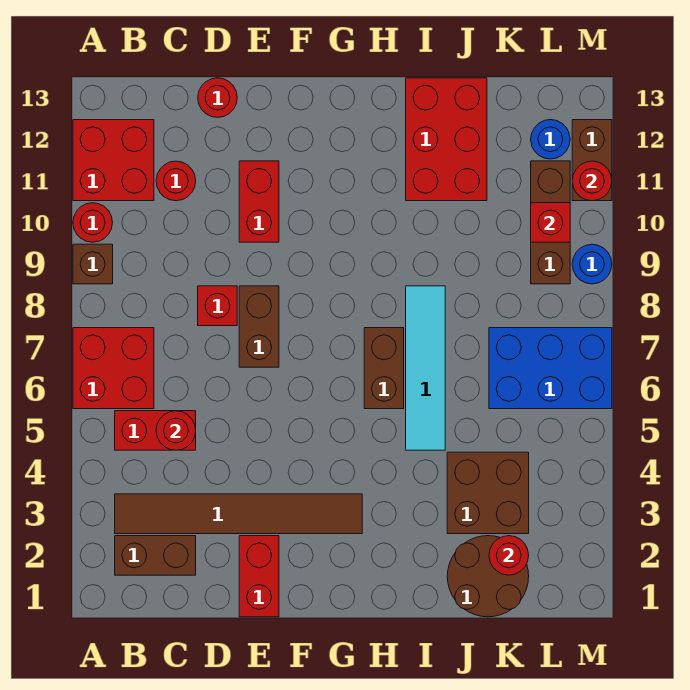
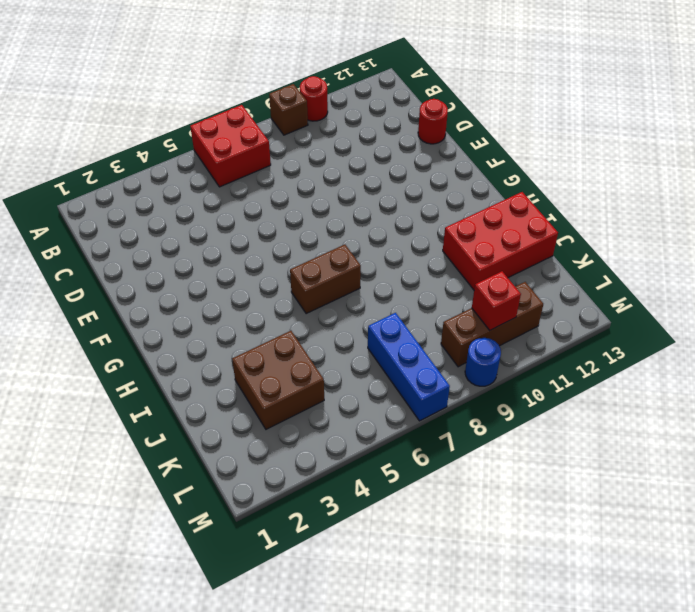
blue 1x3 brick [368,313,450,421] -> blue 2x3 brick [489,328,612,409]
none -> red 2x2 brick [73,120,154,201]
none -> brown 1x2 brick [115,536,196,575]
none -> brown 1x6 tile [115,494,362,534]

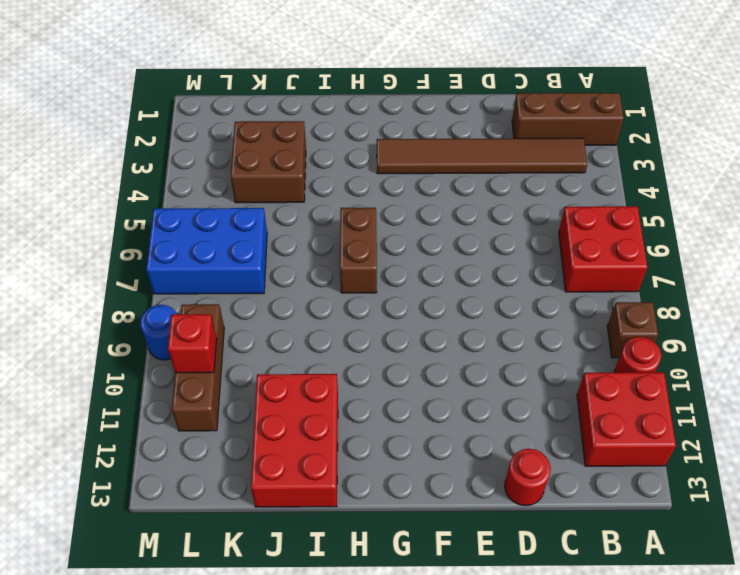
brown 1x3 brick [512,93,624,145] -> brown 1x2 brick [115,536,196,575]
none -> red 1x2 brick [115,411,196,450]
none -> red 1x1 round brick [156,161,196,201]
none -> red 1x1 brick [198,286,237,326]

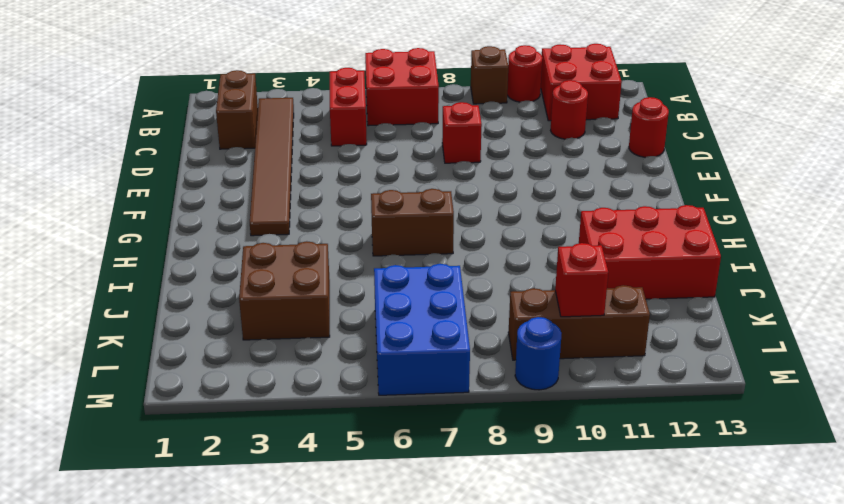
none -> red 1x2 brick [239,536,279,617]
none -> brown 1x2 brick [239,286,279,367]
none -> red 1x2 brick [239,161,279,242]

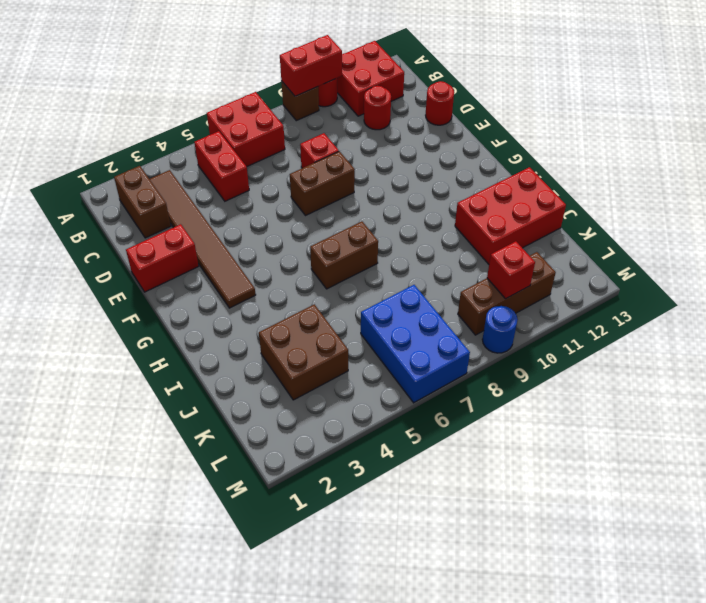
red 1x2 brick [280,35,342,96] -> red 1x2 brick moved to [239,161,279,242]
none -> cyan 1x4 tile [406,286,445,450]
none -> brown 2x2 round brick [447,536,529,617]
none -> blue 1x1 round brick [531,120,570,159]

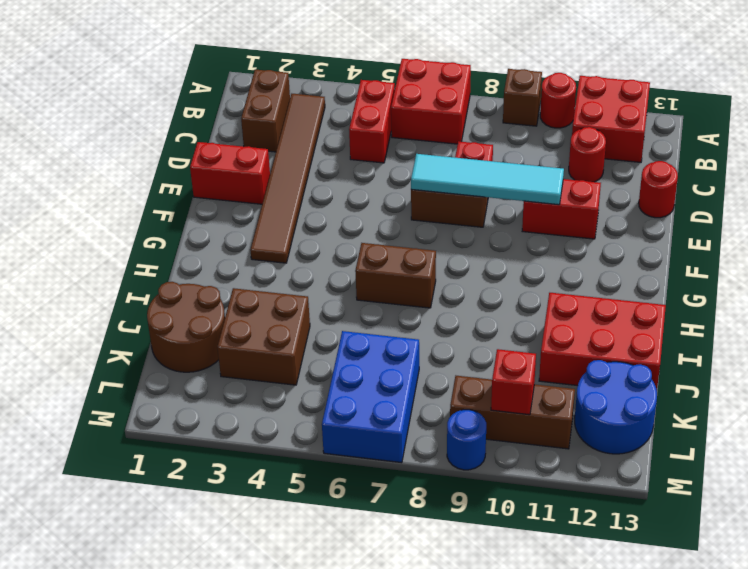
cyan 1x4 tile [411,154,564,205] -> cyan 1x4 tile moved to [406,286,445,450]
blue 2x2 round brick [575,360,657,454] -> blue 1x1 round brick [531,120,570,159]
none -> brown 1x2 brick [572,120,612,201]
none -> red 1x1 round brick [156,411,196,450]
none -> red 1x1 round brick [489,536,529,575]

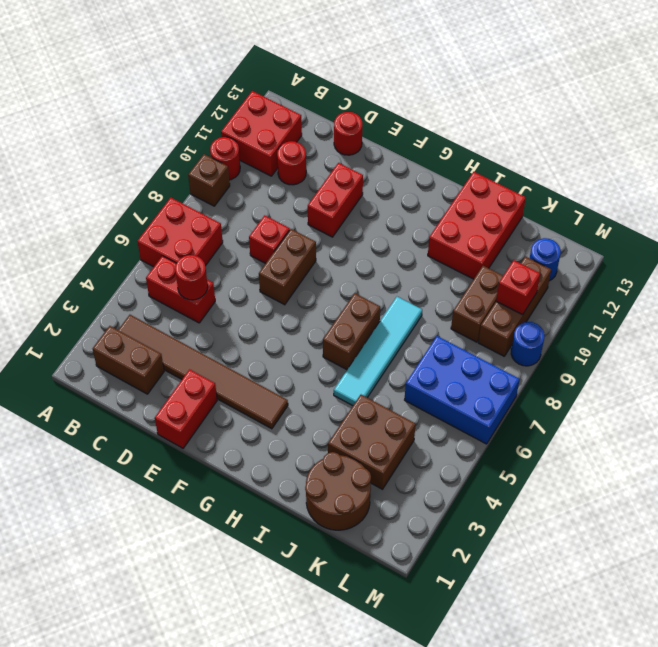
brown 1x2 brick [451,266,503,342] -> brown 1x2 brick moved to [572,120,612,201]
none -> red 1x1 round brick [489,536,529,575]
none -> red 1x1 round brick [572,161,612,201]

